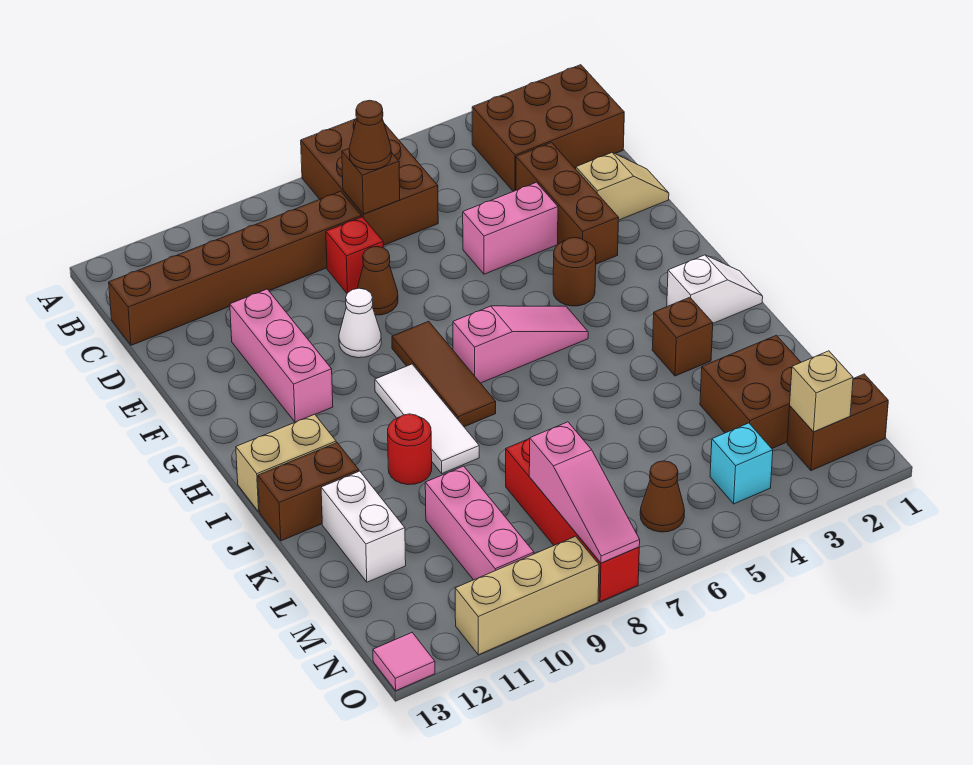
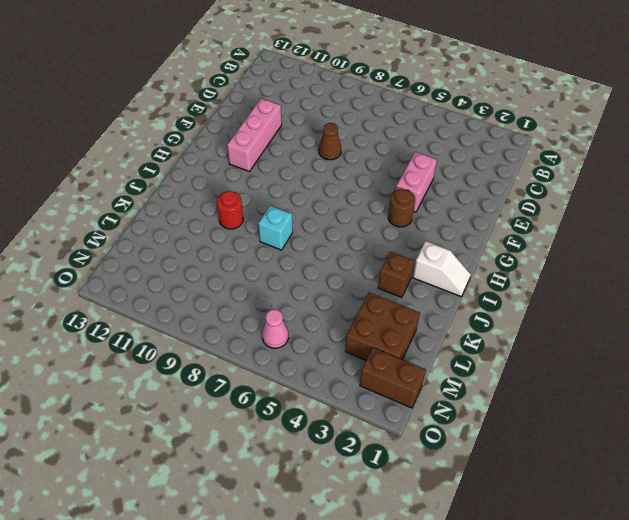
pink 1x2 brick [396,152,437,212] -> pink 1x2 brick turned to [463,182,558,274]
cyan 1x1 brick [258,206,293,250] -> cyan 1x1 brick moved to [710,423,773,504]
pink 1x1 cone [262,309,288,348] -> brown 1x1 cone [640,461,685,532]
none -> brown 2x3 brick [301,118,438,245]
none -> brown 2x3 brick [472,65,624,191]
none -> brown 1x6 brick [109,191,362,345]
none -> brown 1x3 brick [516,143,619,264]

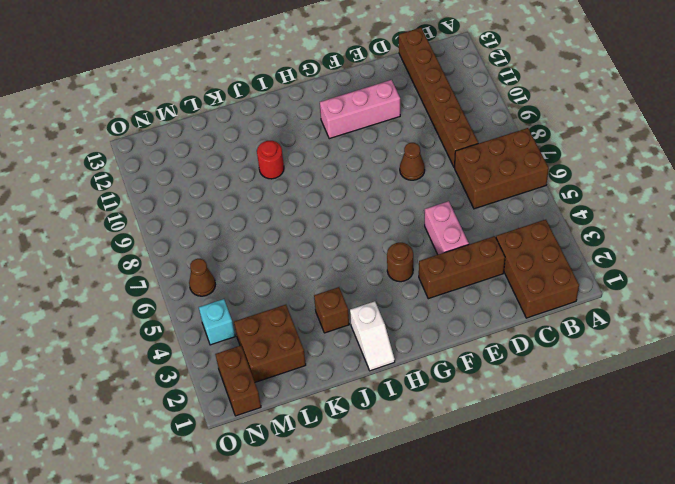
none -> red 1x1 brick [326,217,383,293]
none -> tan 1x2 slope [576,153,669,220]
none -> white 1x1 cone [339,288,381,358]
none -> brown 1x3 tile [392,321,496,427]

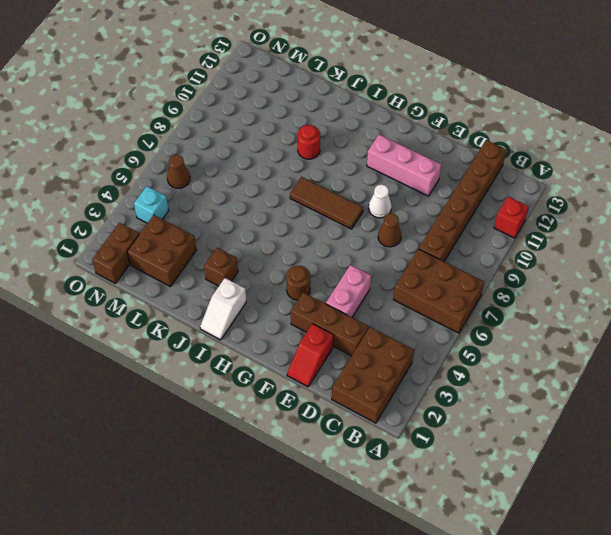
red 1x1 brick [494,197,529,238] -> red 1x1 brick moved to [326,217,383,293]
red 1x2 slope [287,324,334,387] -> tan 1x2 slope [576,153,669,220]
none -> pink 1x3 slope [453,306,588,383]
none -> white 1x3 tile [375,364,479,473]
none -> tan 1x2 brick [236,414,336,512]
none -> brown 1x2 brick [258,443,359,541]

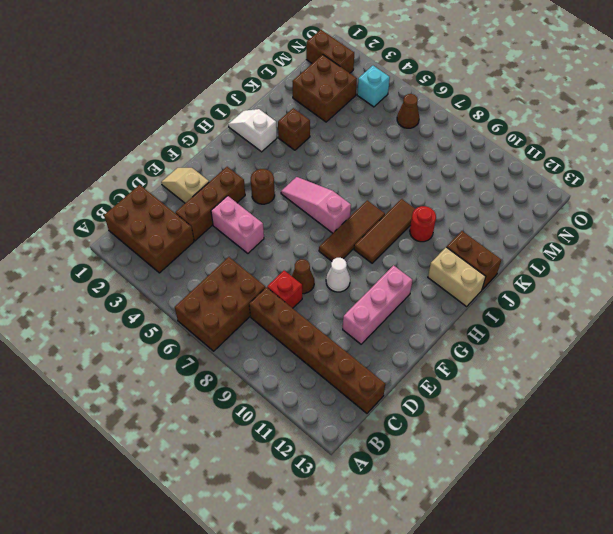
brown 1x3 tile [354,199,415,263] -> white 1x3 tile [375,364,479,473]
none -> white 1x2 brick [321,471,406,582]
none -> red 1x4 brick [506,439,639,602]
none -> pink 1x3 brick [425,466,534,580]
none -> tan 1x3 brick [455,536,599,655]

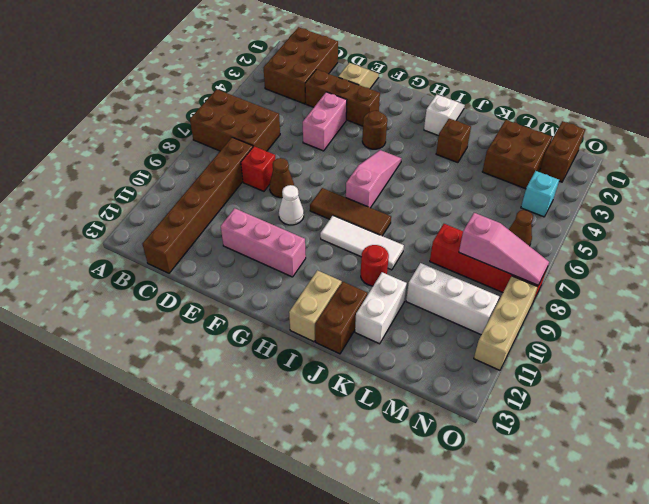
white 1x2 brick [355,272,407,344] -> white 1x2 brick turned to [321,471,406,582]
white 1x3 brick [406,263,499,335] -> pink 1x3 brick [425,466,534,580]
none -> pink 1x1 tile [373,633,435,691]
none -> brown 1x1 brick [342,149,400,214]
none -> tan 1x1 brick [790,351,853,432]
none -> brown 1x1 cone [349,100,391,170]

